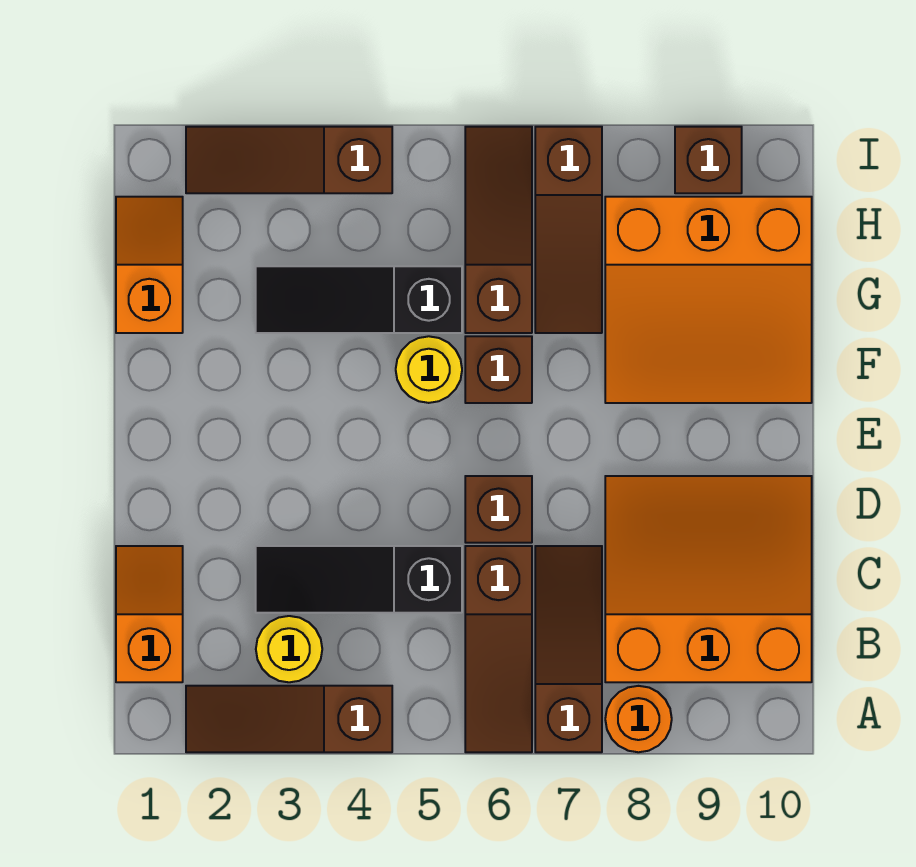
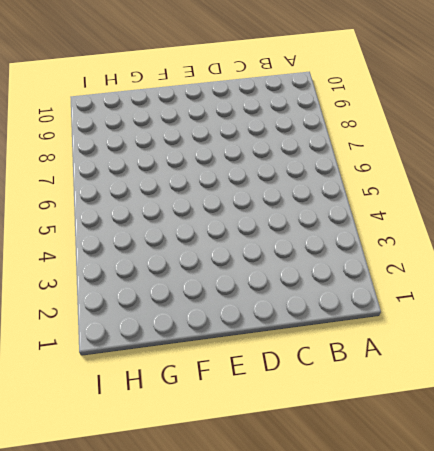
none -> brown 1x3 slope [186,686,392,752]
none -> brown 1x3 slope [465,546,532,752]
none -> brown 1x3 slope [535,546,602,752]

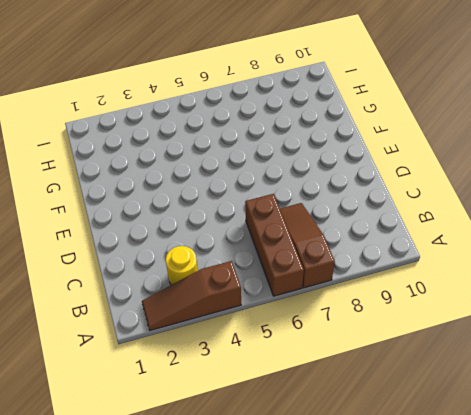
brown 1x3 brick [245,194,304,296] -> brown 1x3 slope [465,546,532,752]
none -> orange 1x1 round brick [605,686,672,752]
none -> orange 1x2 slope [116,546,183,682]
none -> orange 3x3 slope [605,476,812,682]

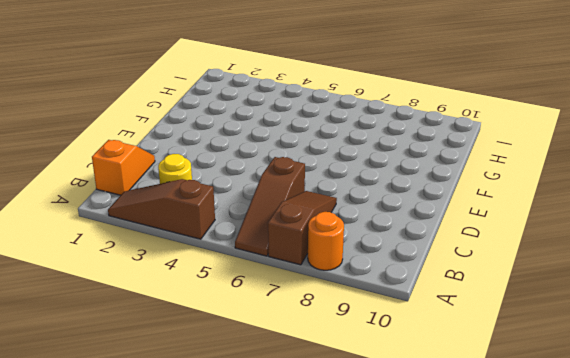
none -> orange 3x3 slope [605,476,812,682]
none -> black 1x3 slope [256,546,462,613]
none -> brown 1x1 brick [465,476,532,543]

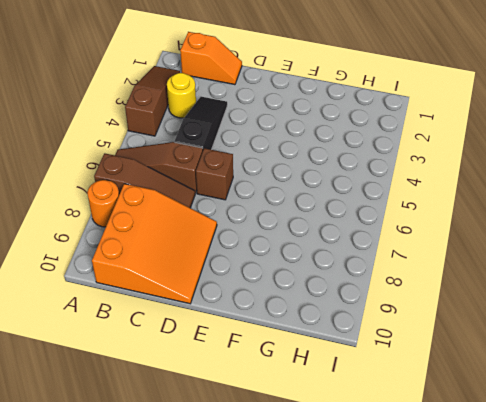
none -> yellow 1x1 round brick [396,336,462,403]
none -> brown 1x1 brick [465,336,532,403]
none -> orange 3x3 slope [605,197,812,403]

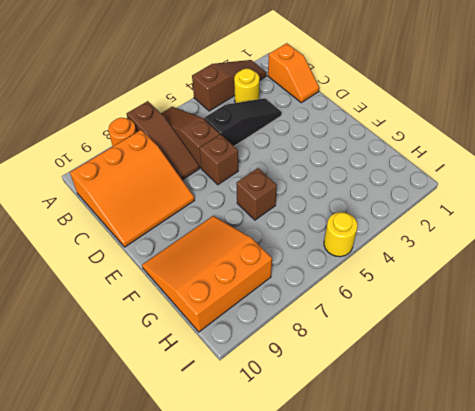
yellow 1x1 round brick [324,212,357,257] -> yellow 1x1 round brick moved to [396,336,462,403]
none -> orange 1x2 slope [116,197,183,333]
none -> black 1x3 slope [256,266,462,333]
none -> brown 1x3 slope [465,127,532,333]

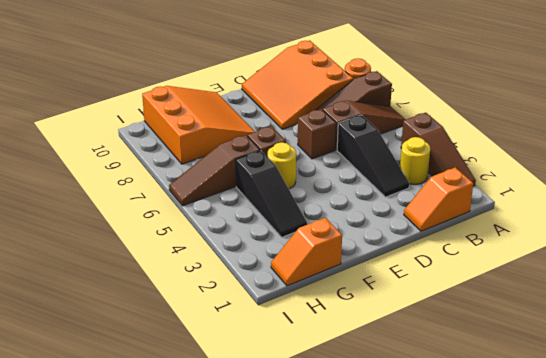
none -> brown 1x3 slope [535,127,602,333]
none -> brown 1x3 slope [186,127,392,193]
none -> brown 1x1 brick [675,127,742,193]

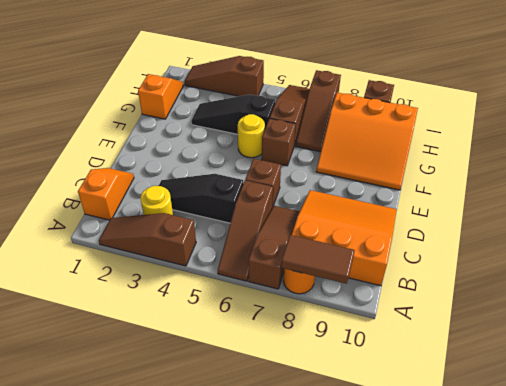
brown 1x2 tile [281,235,355,284] -> none

